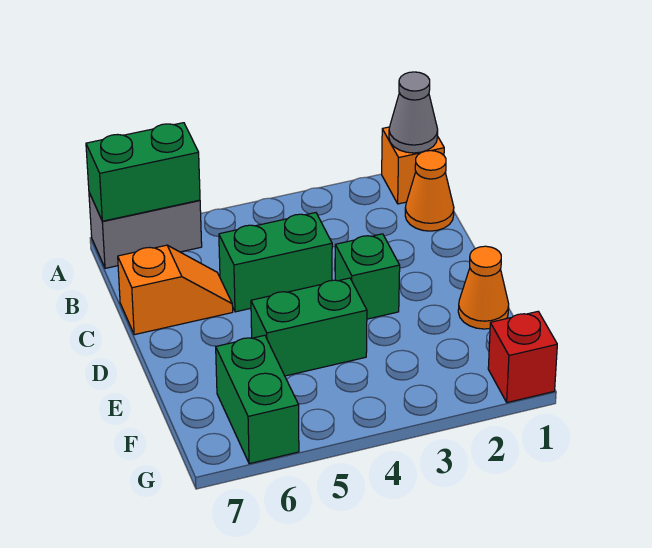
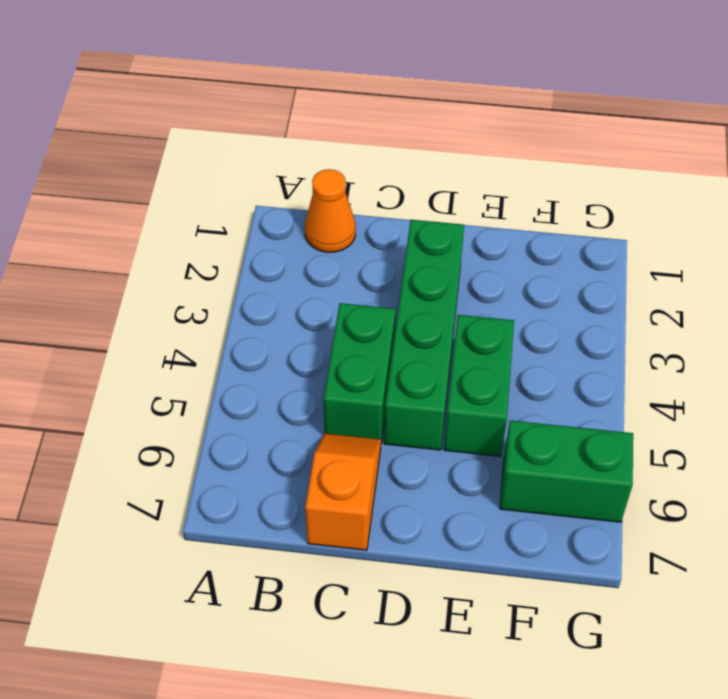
green 1x4 brick [384,220,464,450] -> green 1x1 brick [335,234,400,319]
none -> orange 1x1 brick [382,127,444,204]
none -> grey 1x2 brick [89,193,202,268]
none -> orange 1x1 cone [458,246,509,329]

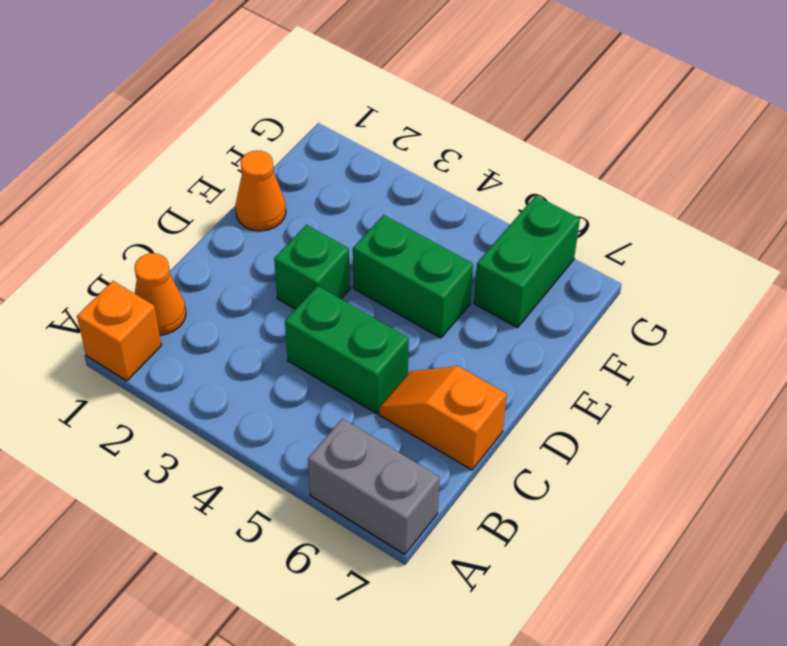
none -> red 1x1 brick [488,312,557,403]
none -> grey 1x1 cone [389,72,438,153]
none -> green 1x2 brick [86,123,200,221]

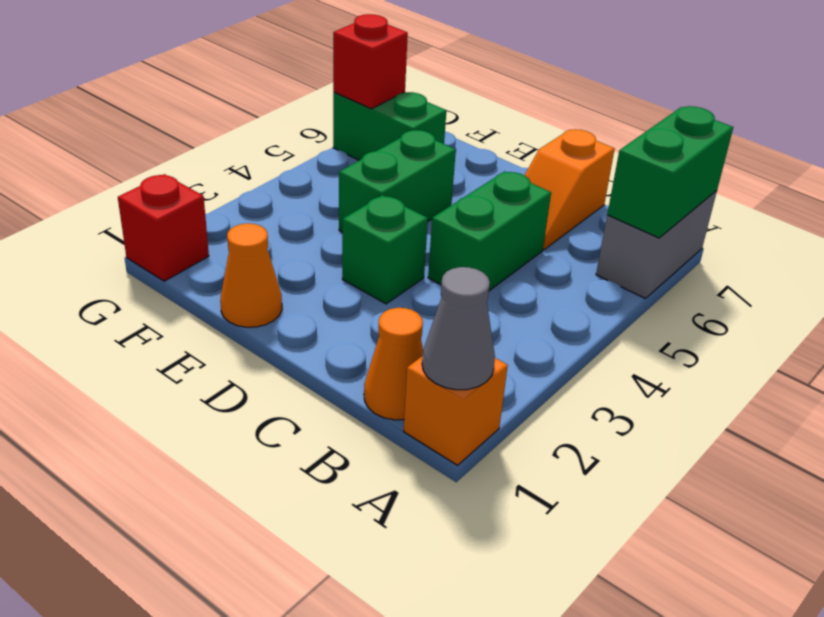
red 1x1 brick [333,14,408,109] -> none

